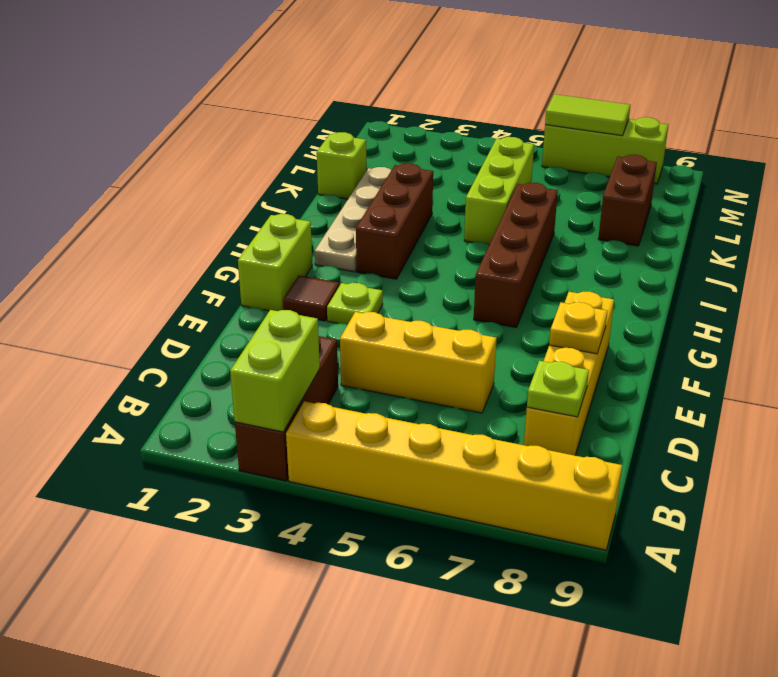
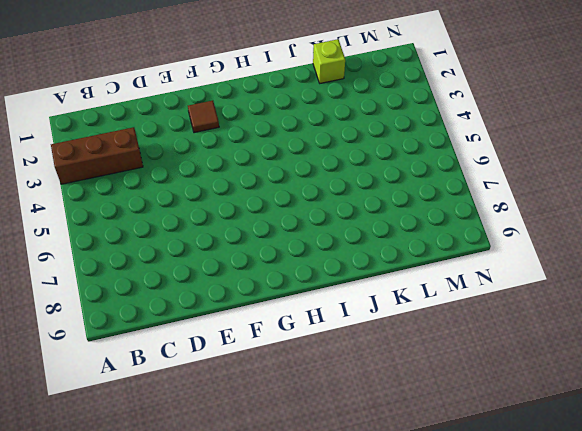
none -> yellow 1x6 brick [286,401,622,550]
none -> yellow 1x4 brick [524,292,614,455]
none -> yellow 1x3 brick [340,312,497,413]

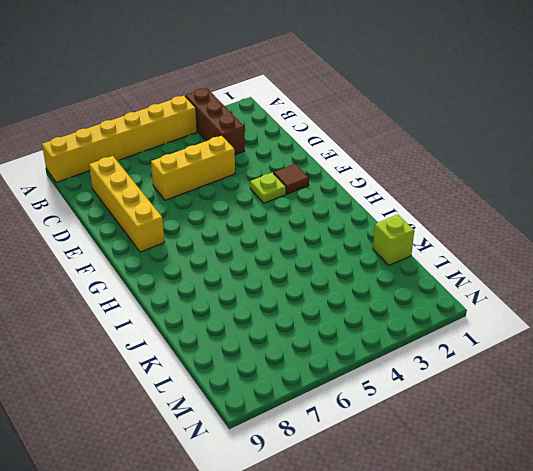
none -> lime 1x2 brick [238,214,312,311]
none -> brown 1x4 brick [474,183,558,327]
none -> tan 1x4 plate [315,167,391,272]

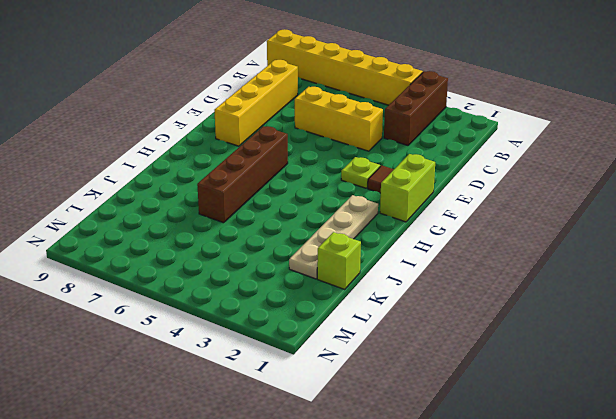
none -> brown 1x3 brick [356,163,433,279]
none -> lime 1x3 brick [464,137,534,245]
none -> brown 1x2 brick [598,155,657,246]

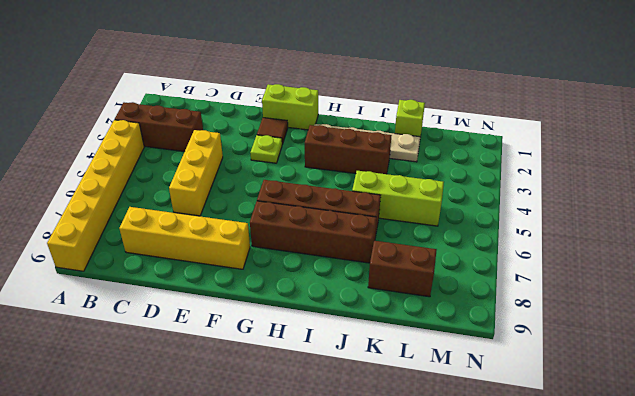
brown 1x4 brick [250,201,377,263] -> none
none -> lime 1x3 brick [542,117,668,184]
none -> lime 1x2 brick [230,310,320,432]
none -> lime 1x1 plate [527,361,589,417]

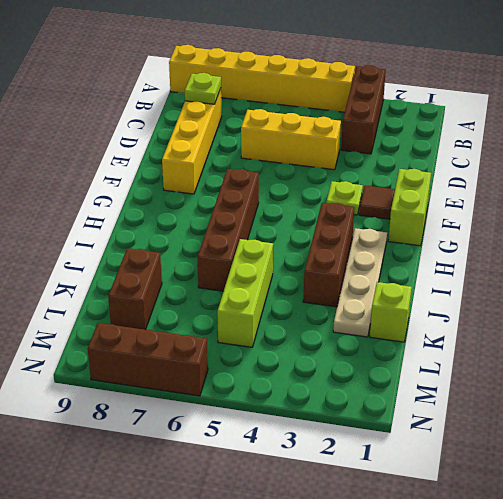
brown 1x3 brick [88,323,208,396] -> lime 1x3 brick [542,117,668,184]
none -> lime 1x2 brick [230,310,320,432]
none -> yellow 1x1 plate [549,302,607,354]
none -> lime 1x2 tile [545,94,630,136]

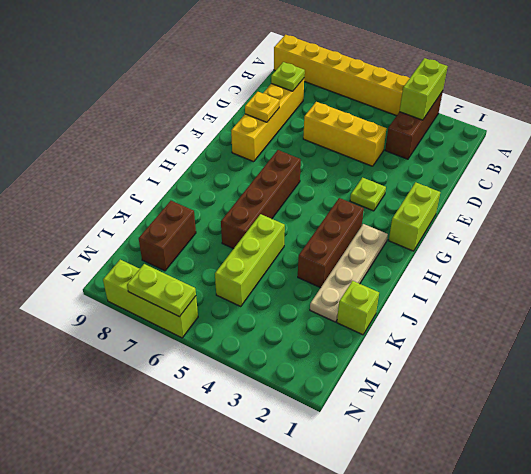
lime 1x2 plate [127,264,196,317] -> lime 1x2 tile [545,94,630,136]
none -> brown 1x1 tile [283,276,339,321]

